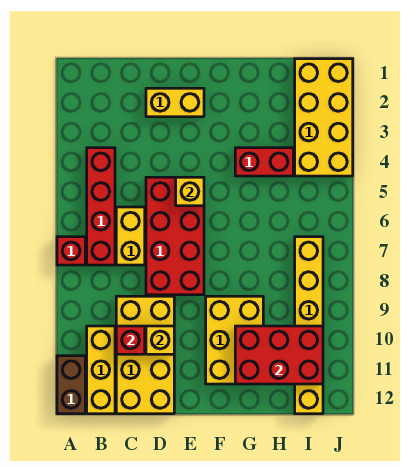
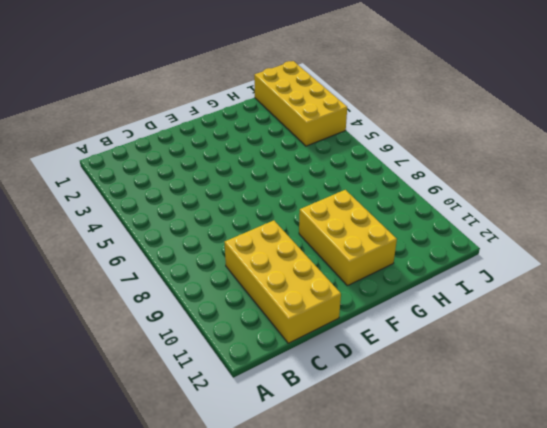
none -> red 1x1 brick [57,237,85,265]
none -> brown 1x2 brick [57,356,85,414]
none -> red 1x4 brick [87,148,115,265]

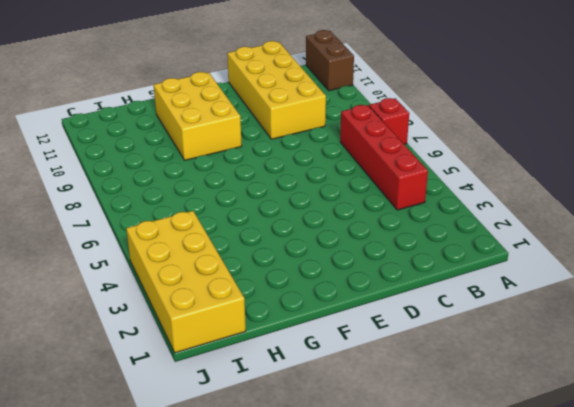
none -> yellow 1x3 brick [87,326,115,414]
none -> yellow 1x2 brick [116,207,145,265]
none -> yellow 1x2 brick [146,88,204,117]

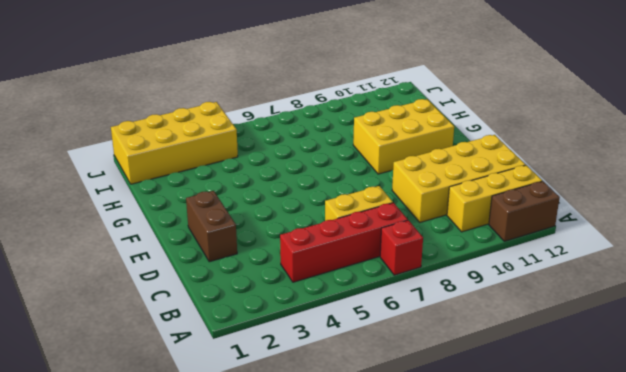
brown 1x2 brick [186,191,237,262] -> yellow 1x2 brick [146,88,204,117]
none -> red 2x4 brick [146,177,204,295]
none -> red 1x2 brick [235,148,293,176]
none -> yellow 1x6 brick [295,237,323,414]

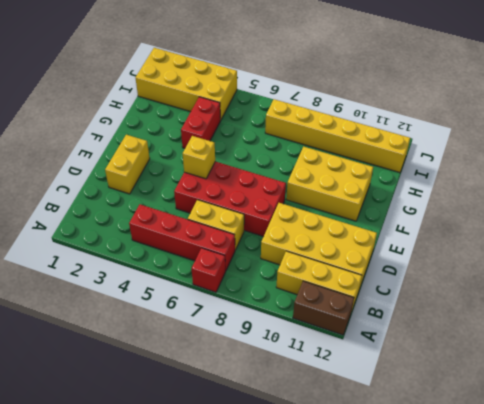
none -> red 1x1 brick [116,326,145,354]
none -> yellow 1x1 brick [146,326,174,354]
none -> red 2x3 brick [235,326,323,384]

